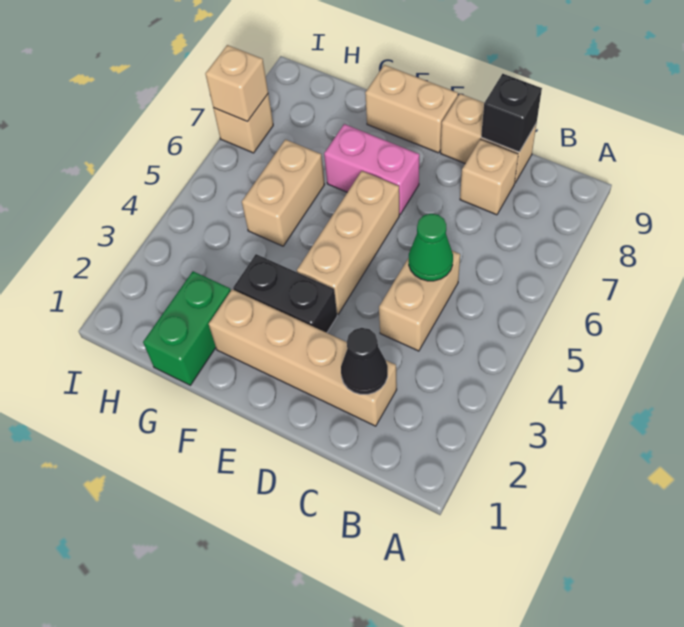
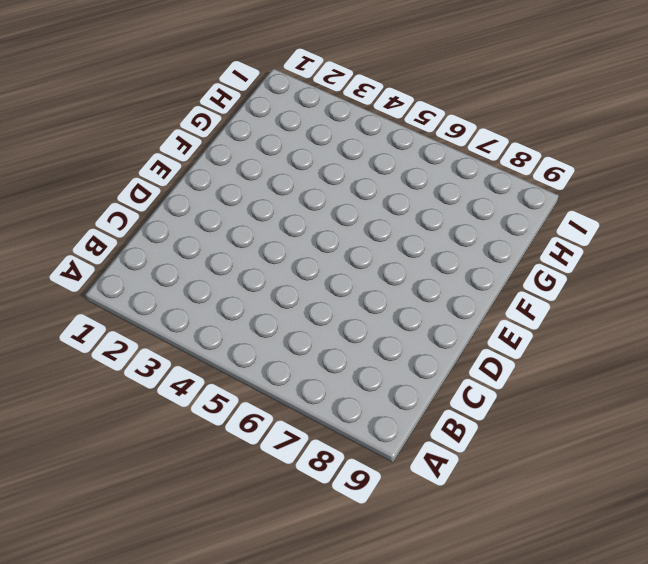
none -> tan 1x4 brick [209,289,397,426]
none -> tan 1x2 brick [379,251,460,351]
none -> tan 1x1 brick [460,139,518,215]

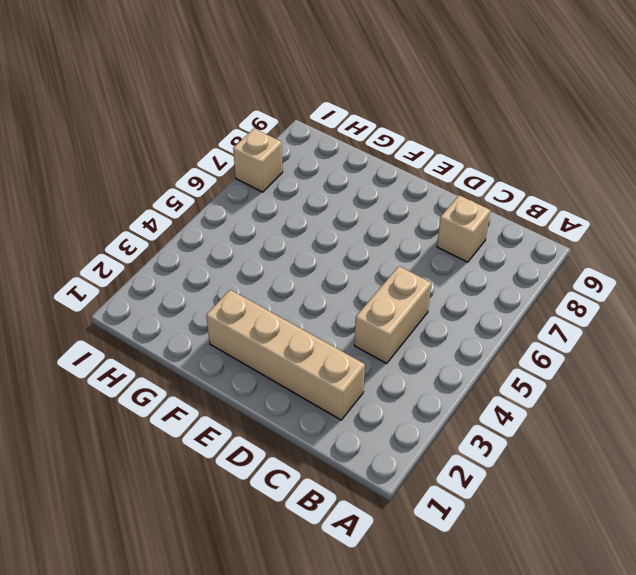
none -> tan 1x2 brick [441,94,537,183]
none -> black 1x2 brick [233,254,337,333]
none -> tan 1x3 brick [297,171,399,314]

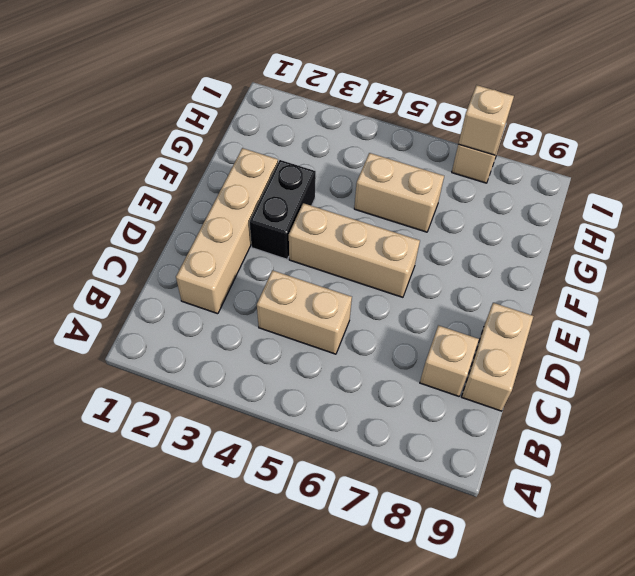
none -> pink 1x2 brick [324,124,419,214]
none -> tan 1x2 brick [365,65,458,153]
none -> green 1x2 brick [143,271,231,385]

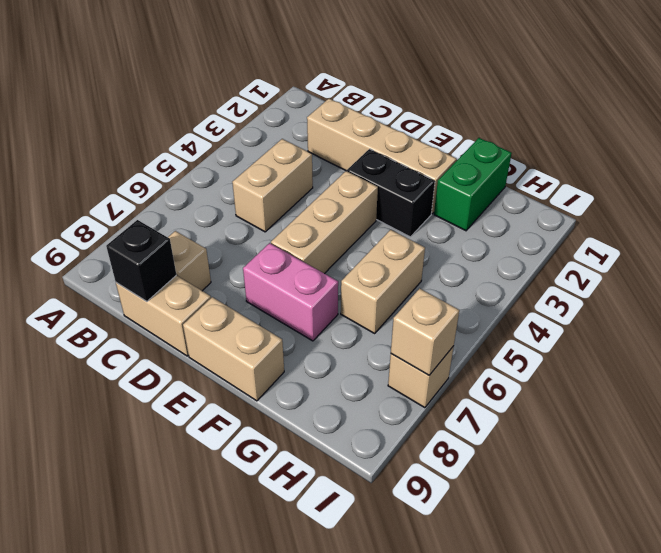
none -> black 1x1 cone [341,328,388,394]
none -> green 1x1 cone [409,214,453,281]

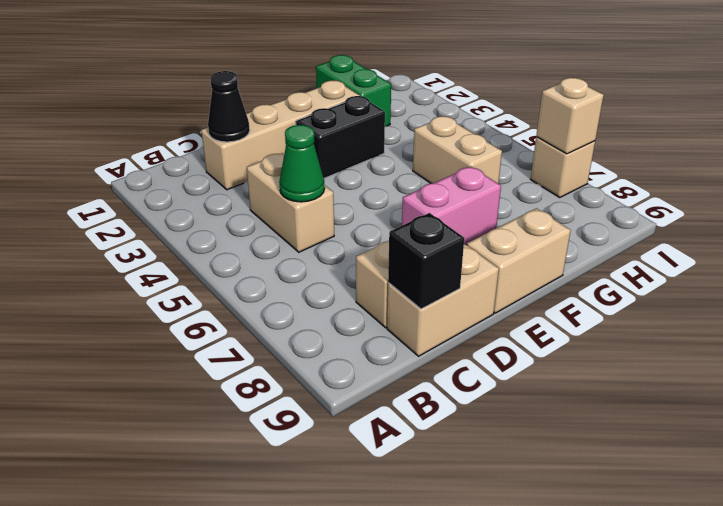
none -> tan 1x3 brick [297,171,399,314]

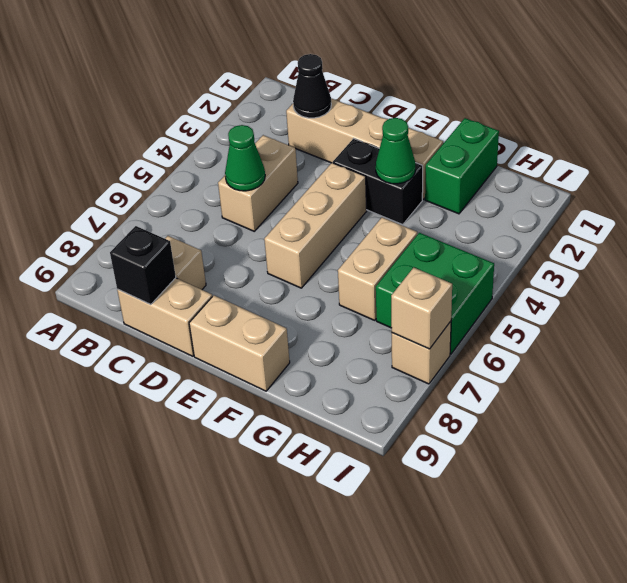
green 1x1 cone [376,118,415,184] -> none
green 2x2 brick [376,233,494,354] -> none
none -> pink 1x2 brick [324,124,419,214]

